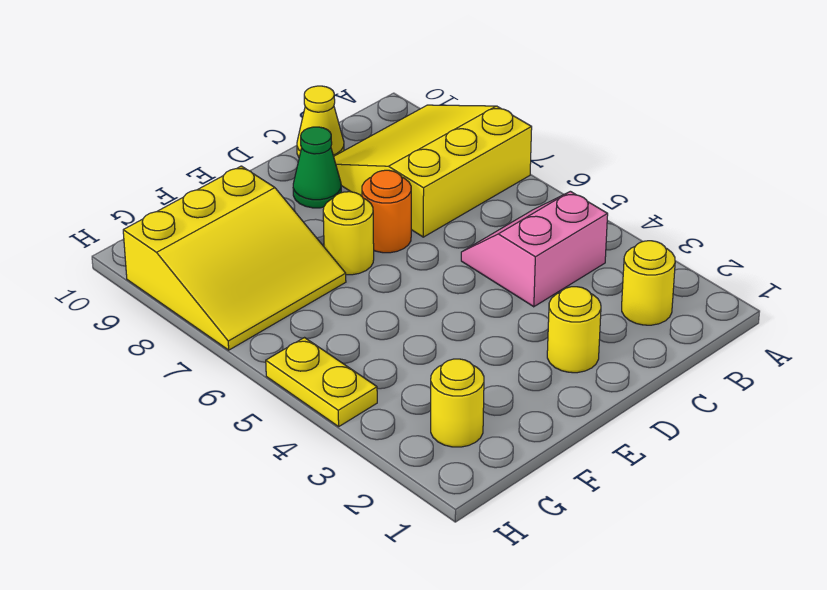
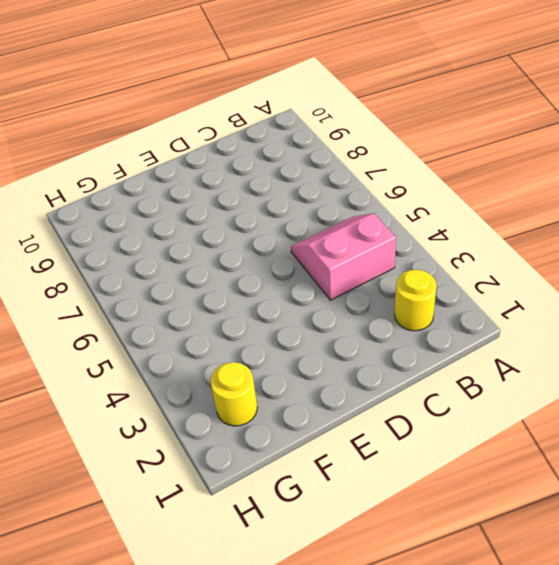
none -> yellow 3x3 slope [334,105,532,237]
none -> yellow 1x1 cone [297,86,344,157]

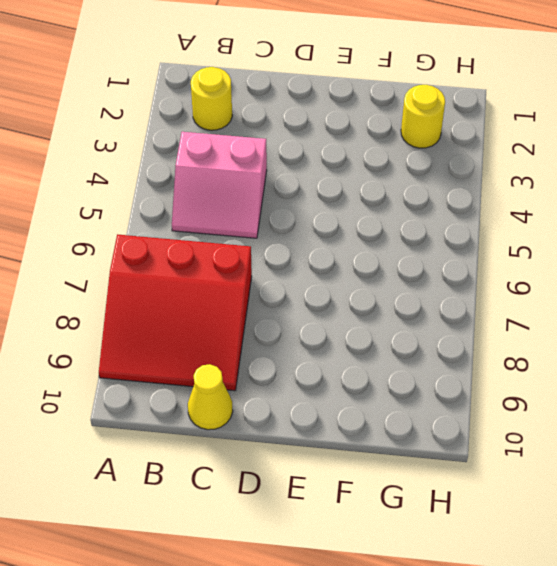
red 3x3 slope [99,234,252,391] -> yellow 3x3 slope [334,105,532,237]
none -> yellow 1x1 round brick [547,287,601,373]
none -> orange 1x1 round brick [362,170,411,253]

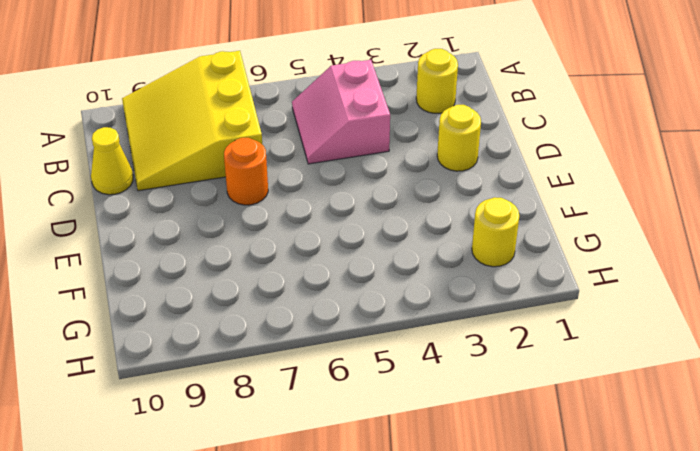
none -> green 1x1 cone [293,127,341,208]
none -> yellow 1x1 round brick [323,192,374,275]

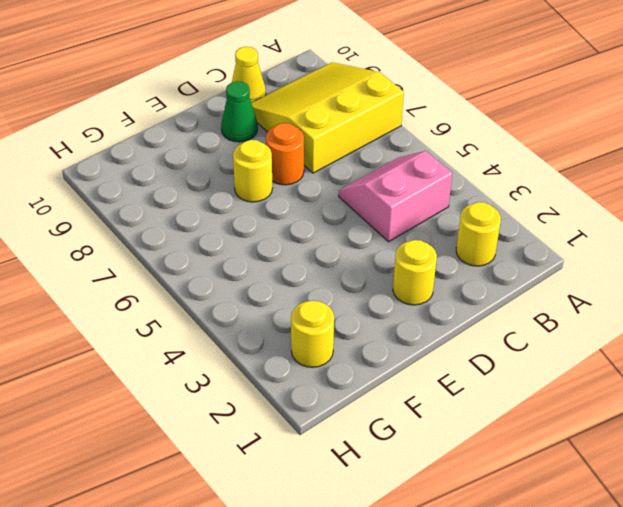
none -> yellow 3x3 slope [123,166,346,350]
none -> yellow 1x2 plate [266,338,377,427]

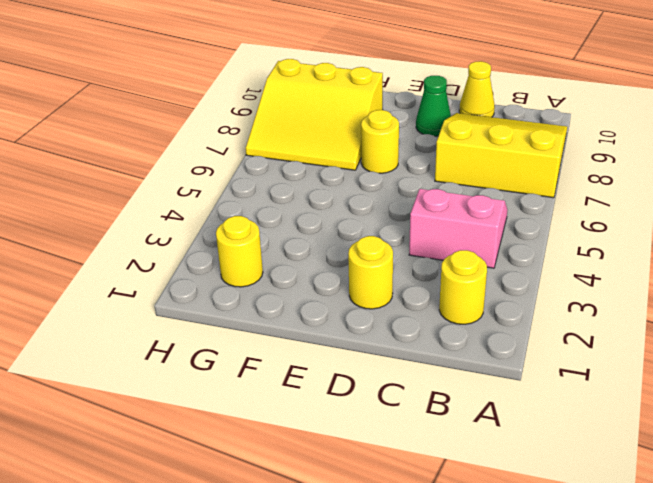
none -> orange 1x1 round brick [362,170,411,253]
none -> yellow 1x2 plate [266,338,377,427]

